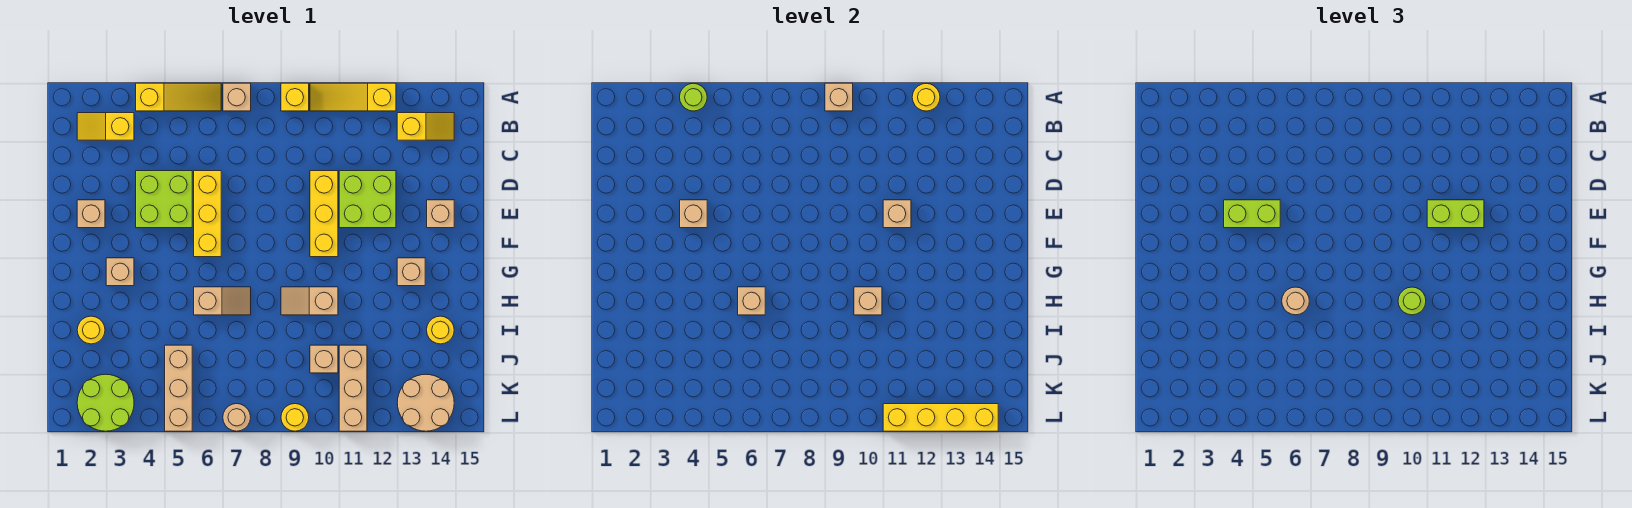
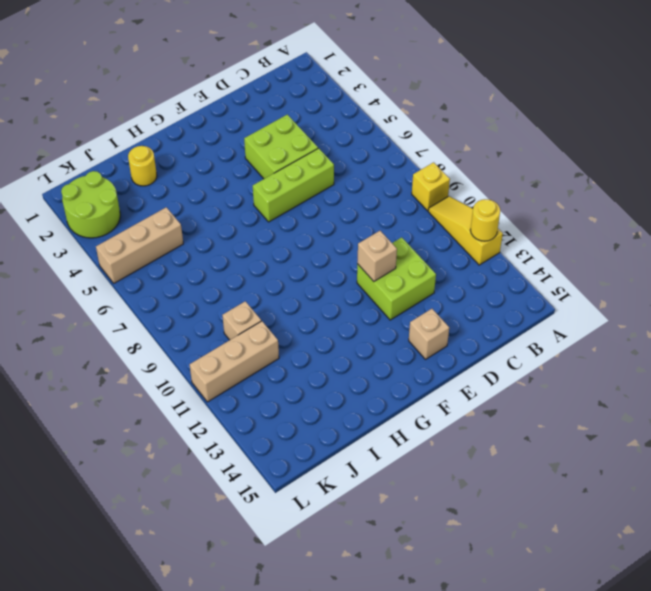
lime 1x3 brick [253,148,334,222] -> yellow 1x3 brick [194,171,221,257]
none -> yellow 1x3 slope [136,83,221,111]
none -> tan 1x1 brick [223,83,251,111]
none -> yellow 1x2 slope [77,113,134,140]
none -> yellow 1x2 slope [397,113,454,140]

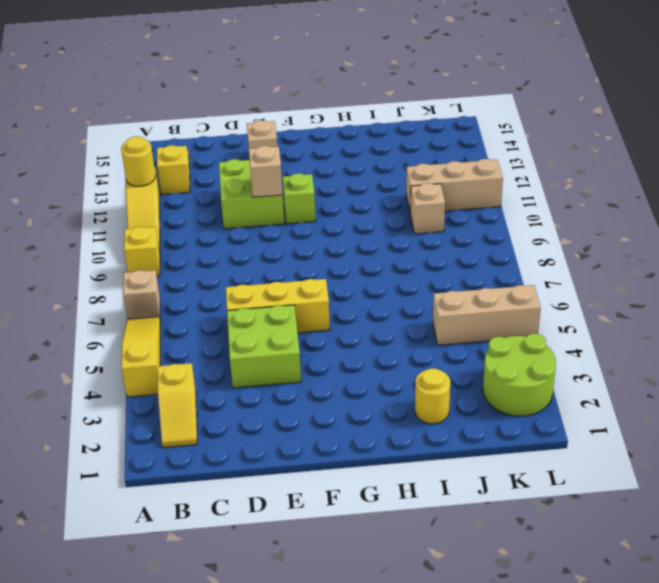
lime 1x1 brick [282,173,316,224] -> none
none -> yellow 1x3 brick [310,171,338,257]
none -> tan 1x1 brick [77,200,105,228]
none -> tan 1x1 brick [106,258,134,286]
none -> tan 1x1 brick [397,258,425,286]

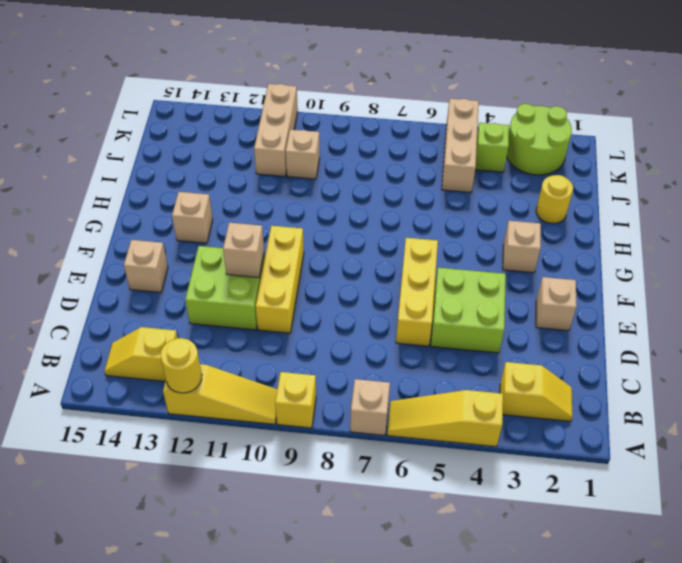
lime 1x1 brick [475,123,509,172] -> none
none -> tan 1x2 slope [194,287,251,315]
none -> tan 1x2 slope [281,287,338,315]
none -> yellow 1x1 round brick [427,316,454,344]
none -> tan 2x2 round brick [397,374,454,431]

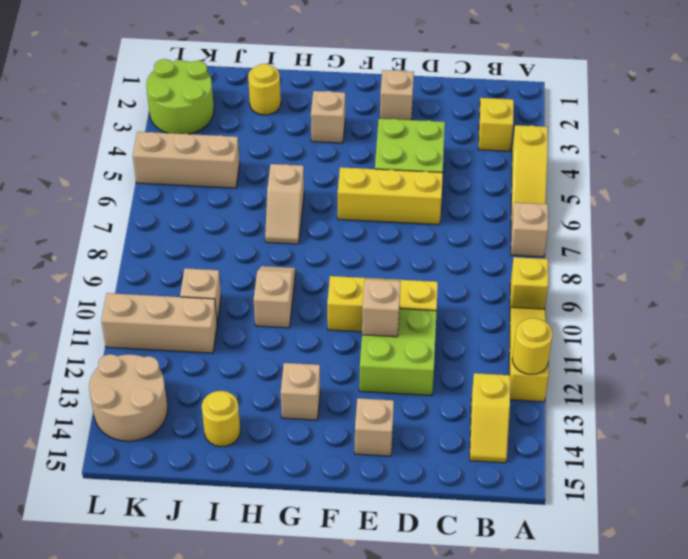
none -> tan 1x1 round brick [223,404,251,431]
none -> yellow 1x1 round brick [281,404,309,431]
none -> lime 1x1 round brick [680,83,707,111]
none -> tan 1x1 brick [825,83,853,111]

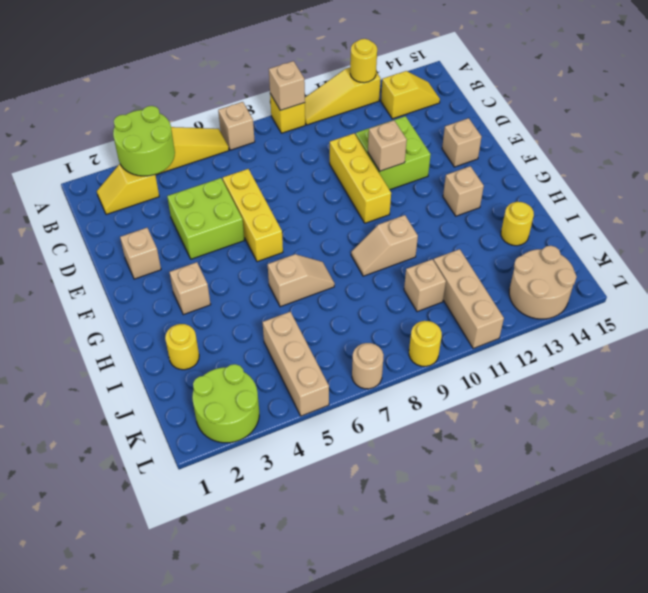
lime 2x2 round brick [113,106,175,176] -> lime 1x1 round brick [680,83,707,111]
none -> tan 1x1 brick [680,200,707,228]
none -> tan 1x1 brick [738,287,765,315]
none -> tan 1x1 brick [854,287,882,315]
none -> yellow 1x4 brick [883,404,998,431]

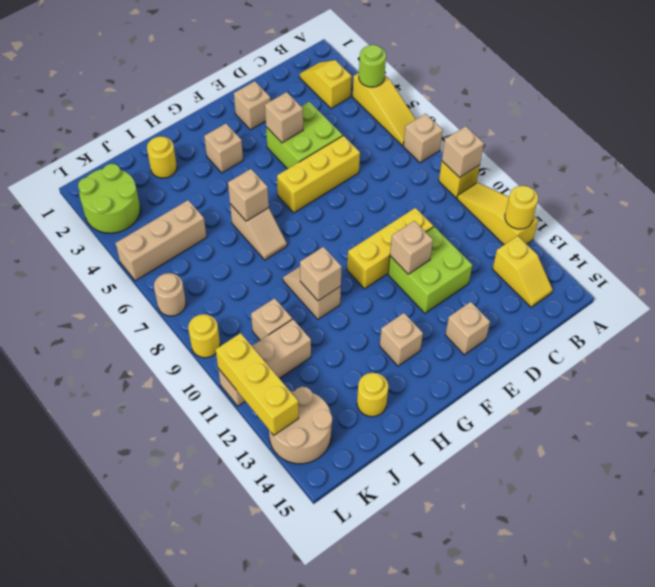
yellow 1x3 brick [216,333,299,435] -> yellow 1x4 brick [883,404,998,431]
none -> lime 1x2 brick [1224,200,1280,228]
none -> lime 1x2 brick [1427,200,1484,228]
none -> tan 1x1 round brick [1282,287,1309,315]
none -> lime 1x1 round brick [1398,287,1426,315]

